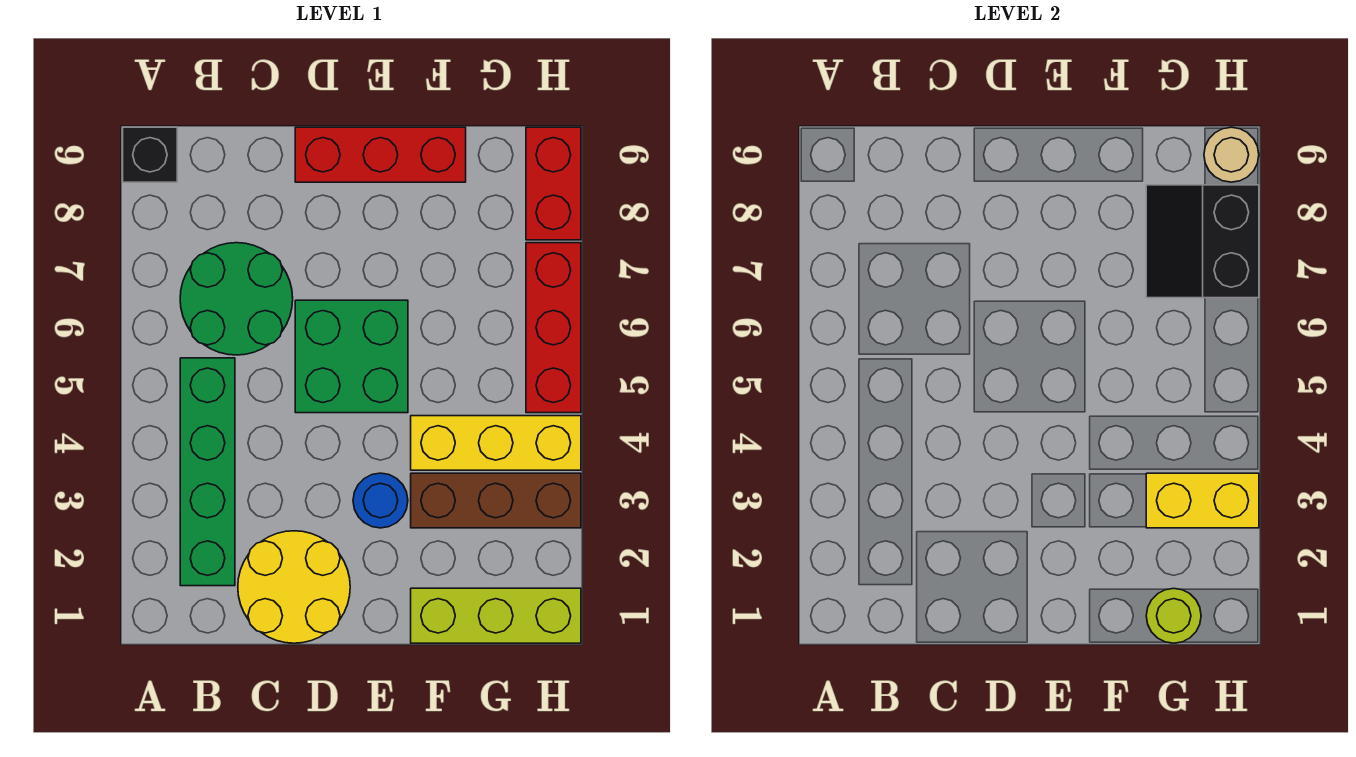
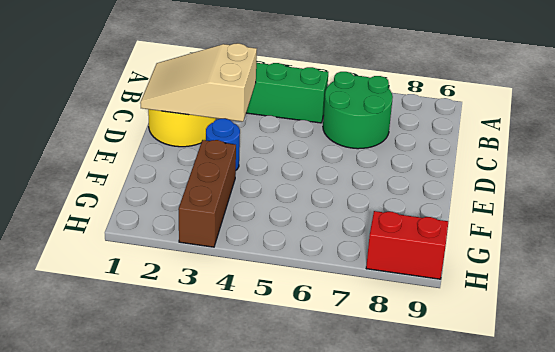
tan 2x3 slope [140,43,257,122] -> none
none -> black 1x1 brick [123,127,177,182]
none -> green 2x2 brick [295,300,408,413]
none -> red 1x3 brick [295,127,466,182]

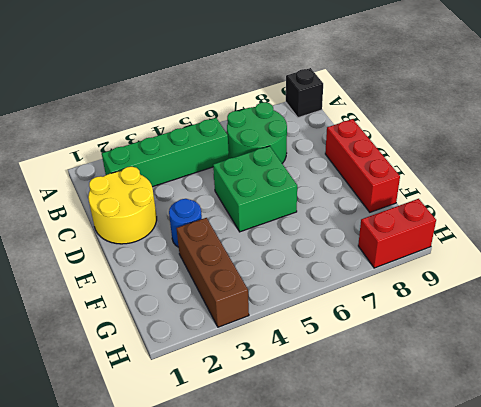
none -> lime 1x3 brick [411,588,581,643]
none -> yellow 1x3 brick [411,416,581,470]
none -> red 1x3 brick [526,243,581,413]

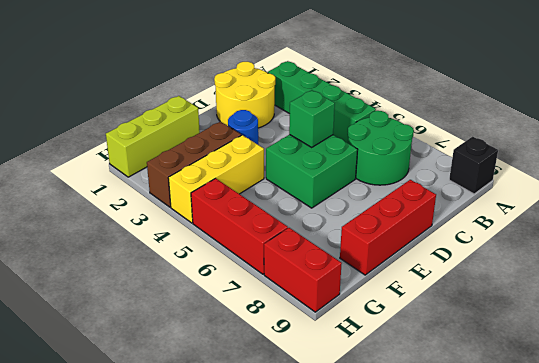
green 1x1 brick [289,90,335,147] -> none
none -> lime 1x1 round brick [1146,588,1201,643]
none -> yellow 1x2 brick [1146,473,1259,528]
none -> black 2x2 slope [1146,185,1259,298]

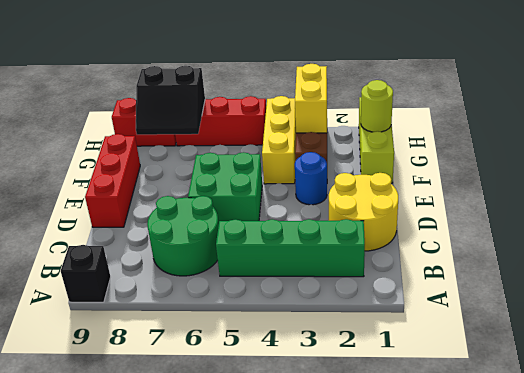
none -> tan 1x1 round brick [1204,127,1259,182]

